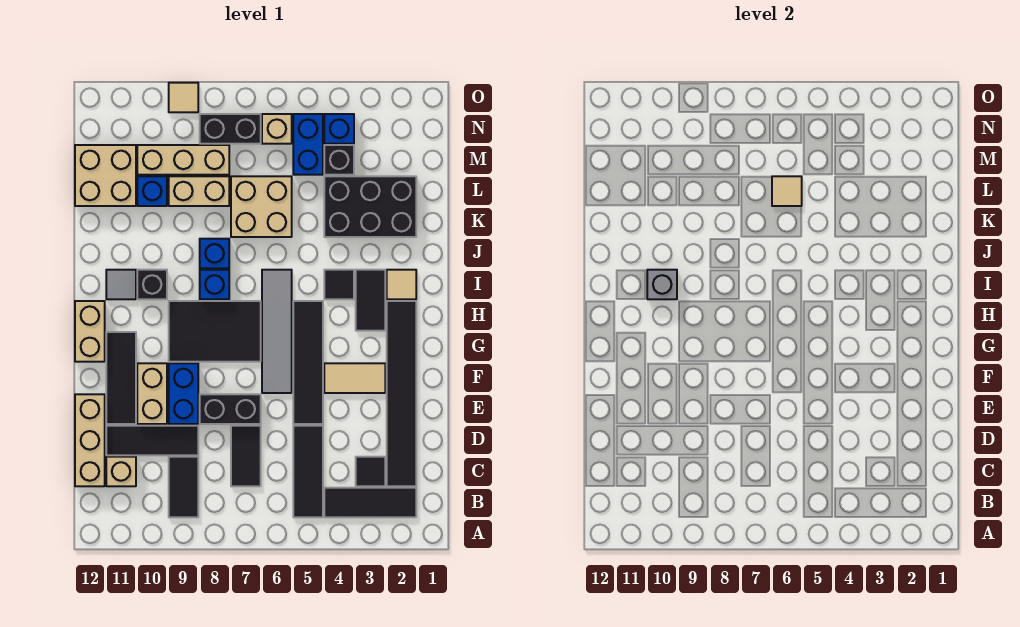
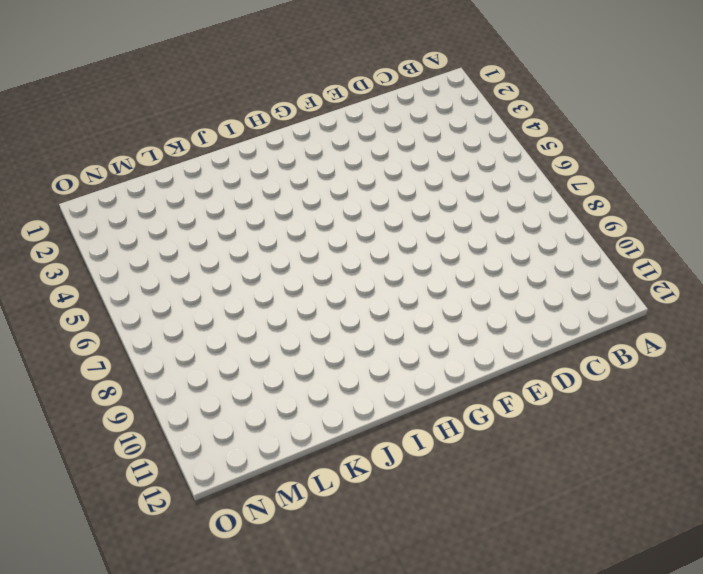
none -> black 1x3 tile [324,488,416,517]
none -> black 1x3 tile [293,426,323,517]
none -> black 1x2 tile [169,457,198,517]
none -> black 1x6 tile [387,301,416,486]

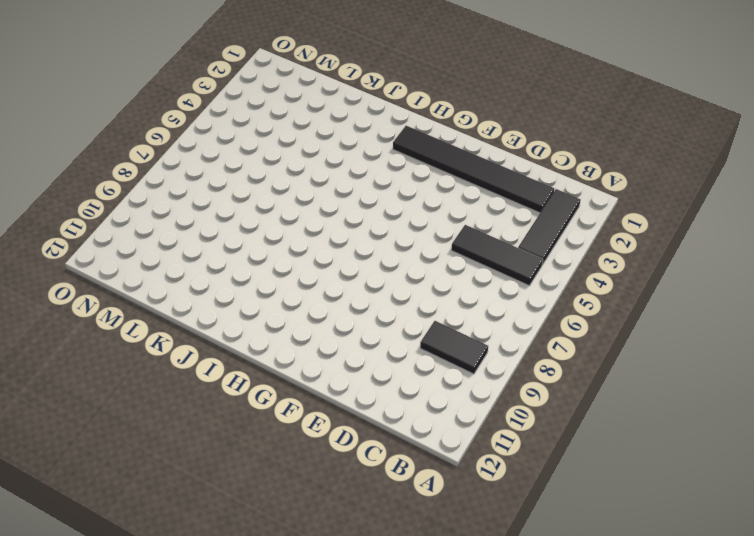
none -> black 1x1 tile [356,457,385,486]
none -> black 1x2 tile [231,426,261,486]
none -> tan 1x1 brick [106,457,136,486]
none -> tan 1x3 brick [75,394,105,486]

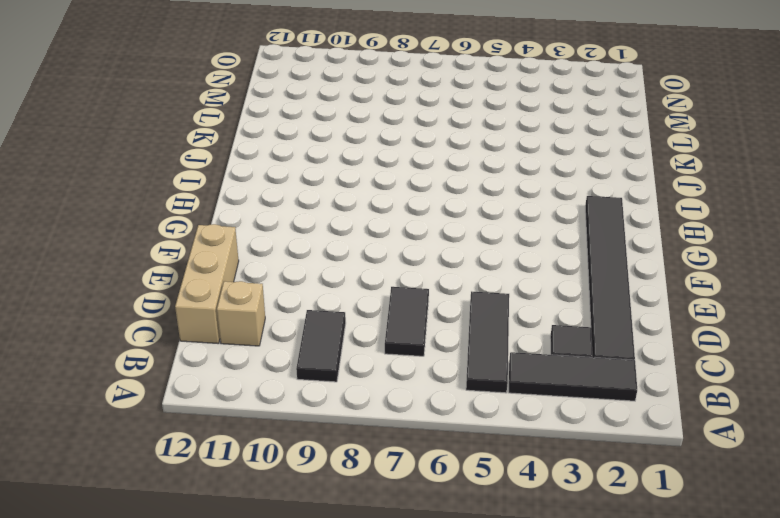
none -> black 1x3 tile [106,426,198,455]
none -> black 1x4 tile [293,301,323,424]
none -> black 1x2 brick [200,394,261,424]
none -> blue 1x2 brick [169,363,198,424]

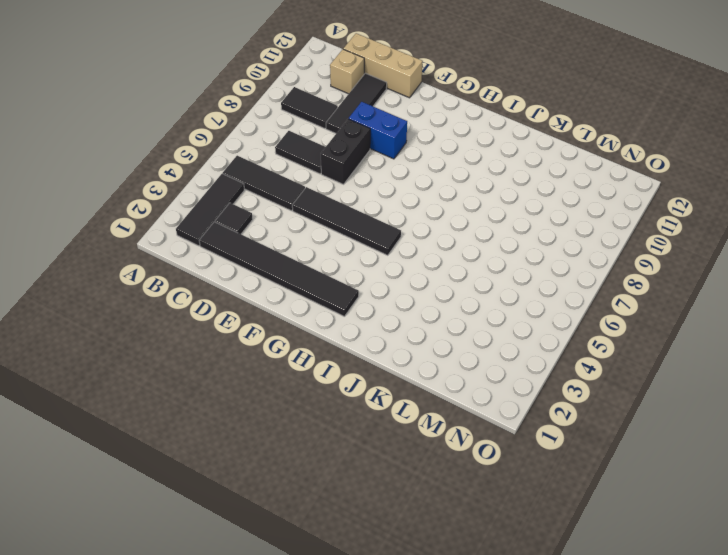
none -> tan 1x2 brick [137,363,167,424]
none -> black 1x3 tile [106,332,136,424]
none -> tan 1x2 tile [324,363,385,393]
none -> grey 1x4 tile [262,270,292,393]

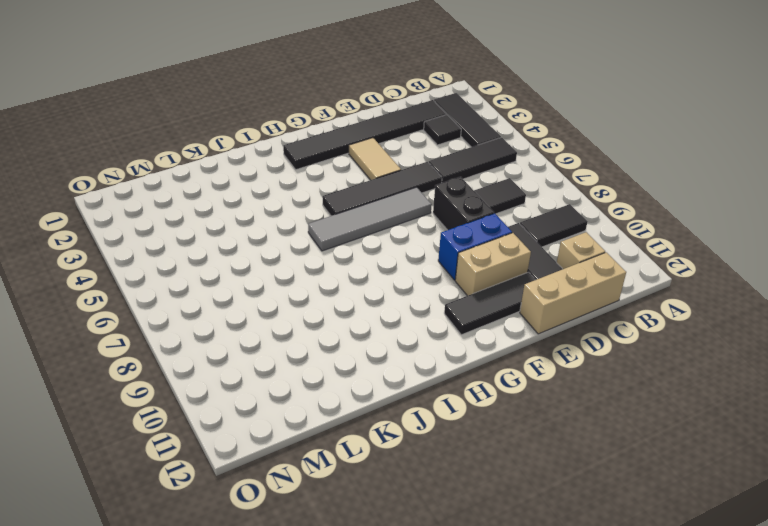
none -> black 2x3 tile [169,301,261,362]
none -> tan 1x2 brick [75,301,105,362]
none -> black 1x2 tile [356,270,385,331]
none -> tan 1x1 tile [387,270,416,299]

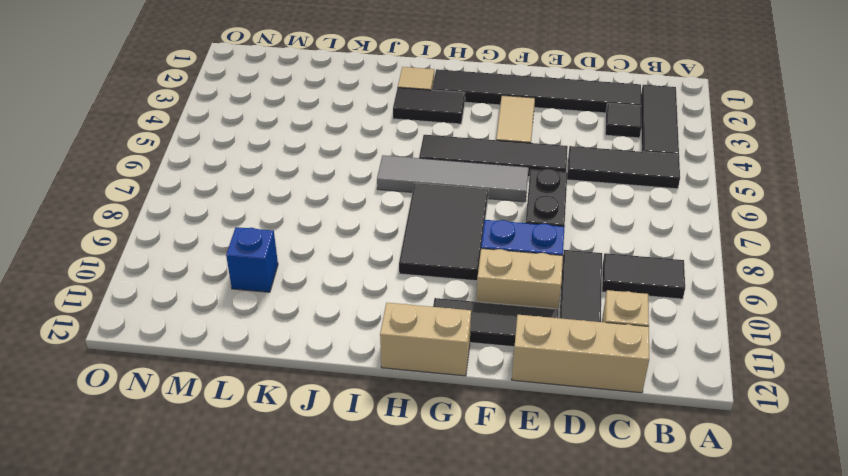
none -> black 1x2 tile [231,426,261,486]
none -> black 1x1 tile [324,270,354,299]
none -> blue 1x1 brick [200,270,229,299]
none -> black 1x1 brick [137,270,167,299]

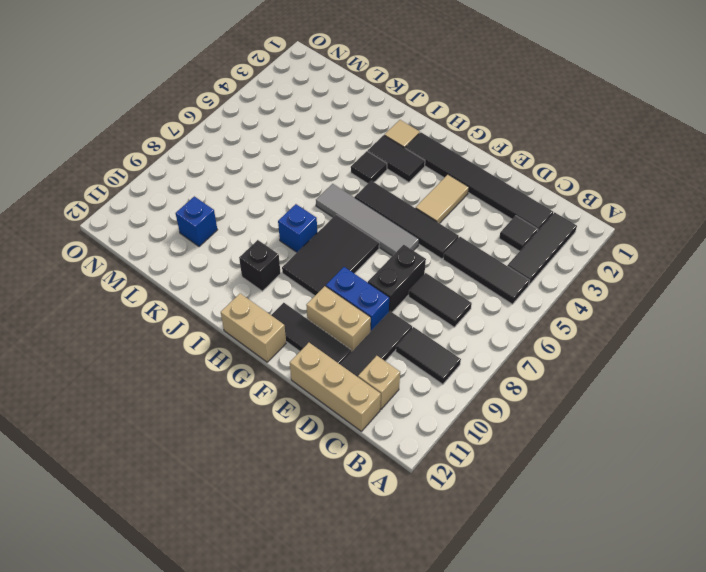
none -> grey 1x1 tile [106,270,136,299]
none -> blue 1x1 brick [200,239,229,268]
none -> black 2x3 brick [324,176,416,237]
none -> tan 2x2 brick [231,176,292,237]

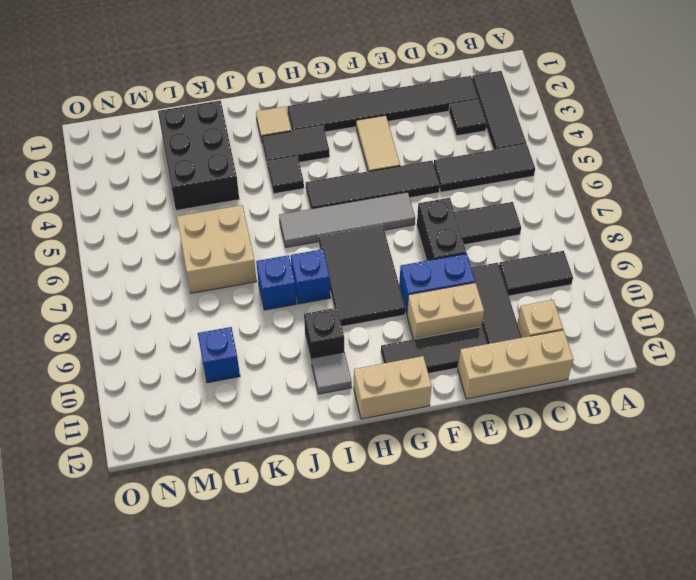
none -> tan 1x2 brick [169,176,229,206]
none -> tan 2x2 brick [75,145,136,206]
none -> black 1x1 brick [324,145,354,175]
none -> blue 1x2 brick [293,114,323,175]

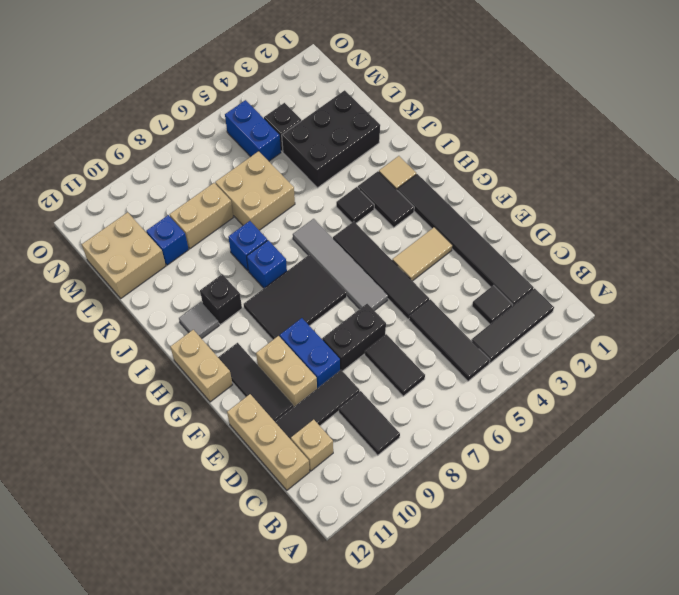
none -> tan 1x3 brick [137,145,229,175]
none -> blue 1x1 brick [324,114,354,144]
none -> tan 1x1 brick [262,114,292,144]
none -> black 1x2 brick [200,114,261,144]

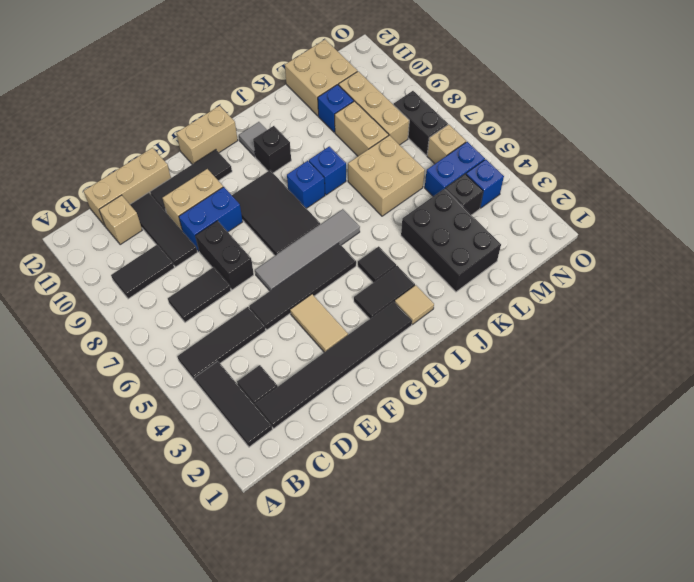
none -> tan 1x1 tile [169,83,198,112]
none -> grey 1x1 brick [647,270,677,299]
none -> tan 1x1 tile [772,176,802,206]

